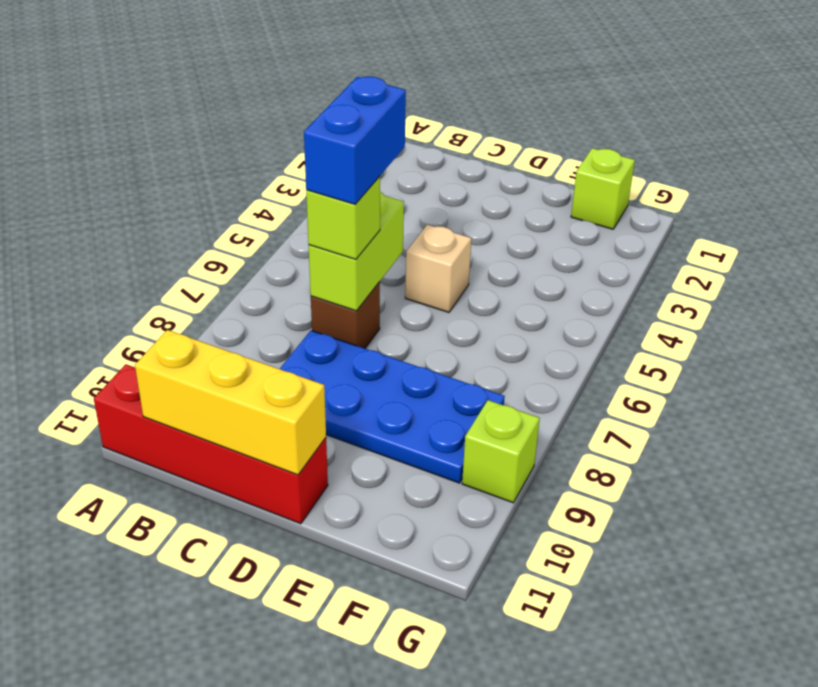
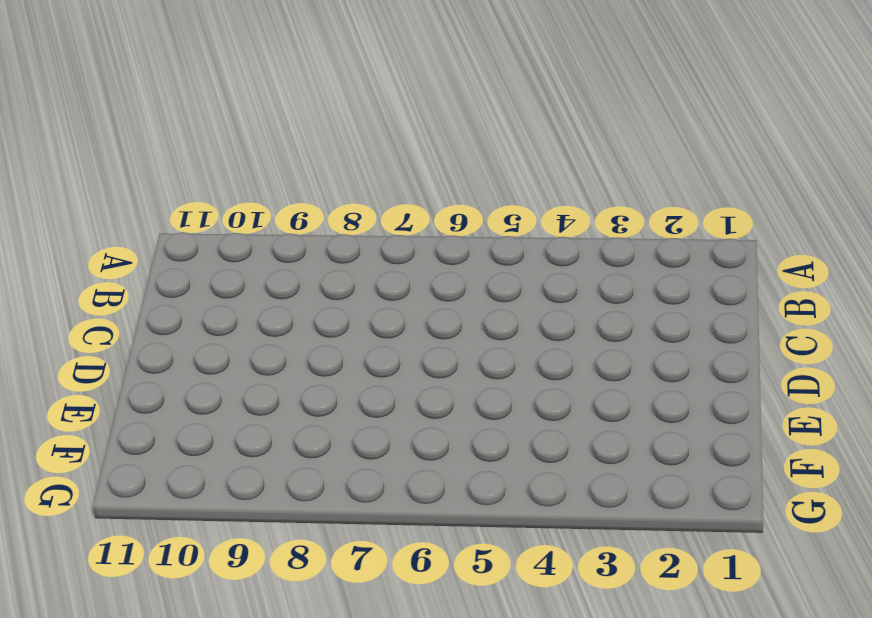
none -> red 1x4 brick [94,364,328,524]
none -> brown 1x1 brick [311,282,380,348]

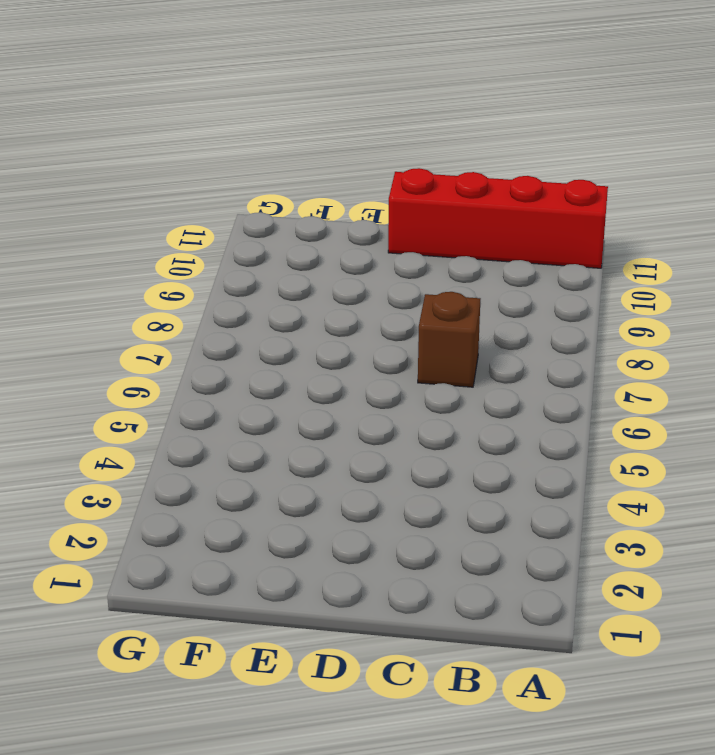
none -> blue 2x4 plate [280,331,505,483]
none -> tan 1x1 brick [405,225,471,312]

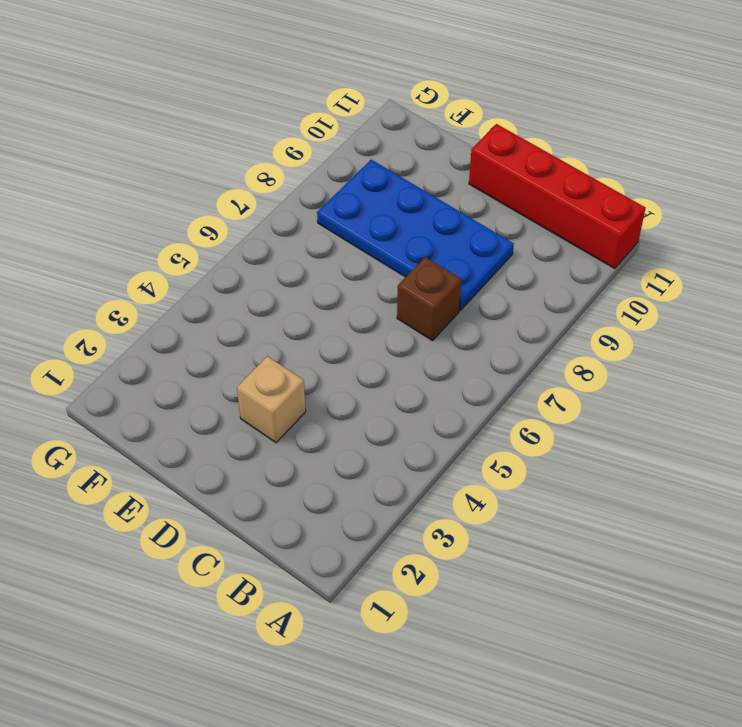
tan 1x1 brick [237,356,306,443] -> tan 1x1 brick moved to [405,225,471,312]
none -> lime 1x1 brick [571,148,635,229]
none -> lime 1x1 brick [462,400,540,503]

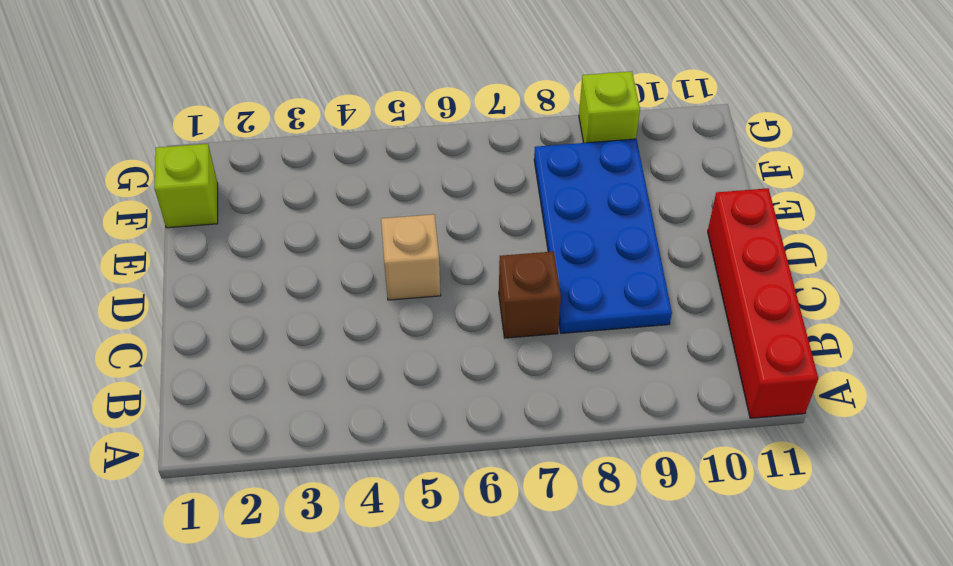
none -> yellow 1x3 brick [135,330,326,475]
none -> lime 1x2 brick [309,192,404,311]

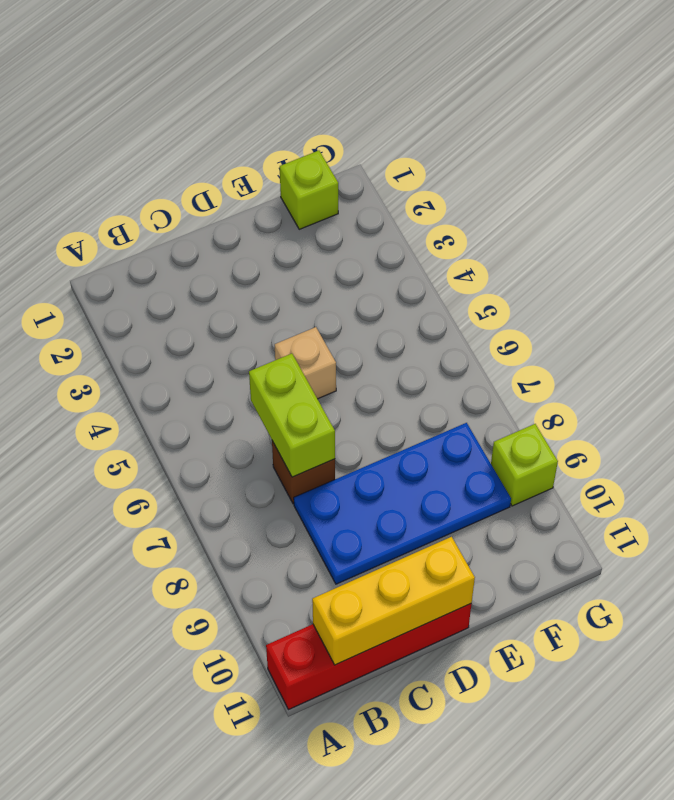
none -> lime 1x1 brick [306,176,380,259]
none -> blue 1x2 brick [304,76,406,204]

